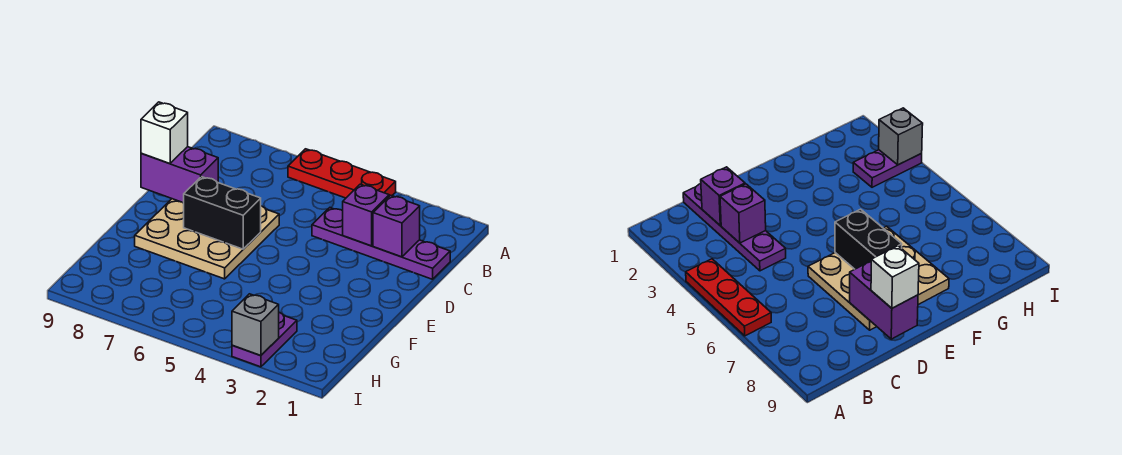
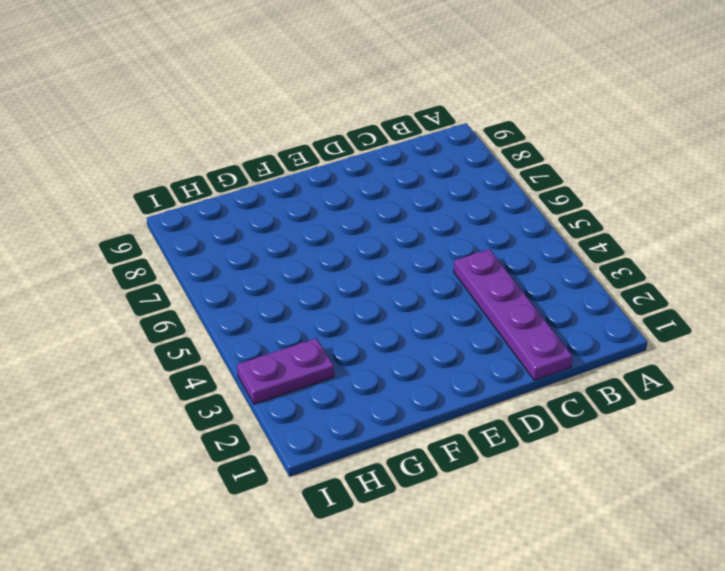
none -> red 1x3 plate [288,149,396,198]
none -> tan 3x3 plate [135,199,279,279]

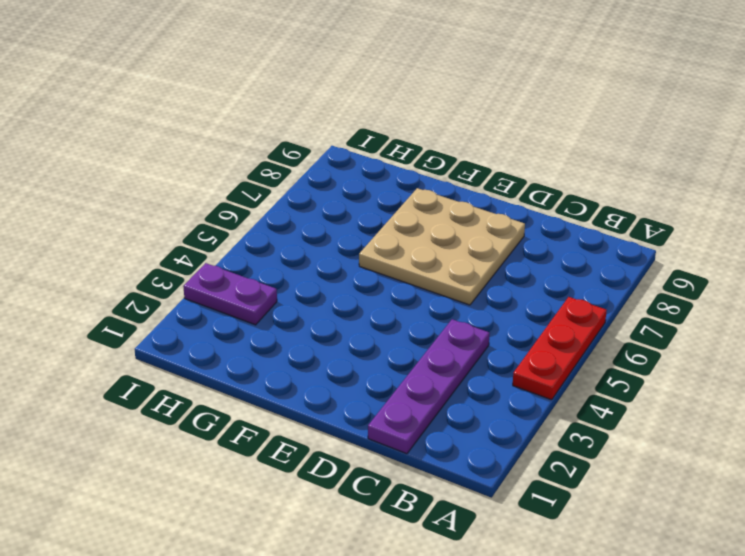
none -> purple 1x1 brick [373,195,420,257]
none -> purple 1x1 brick [343,184,389,246]

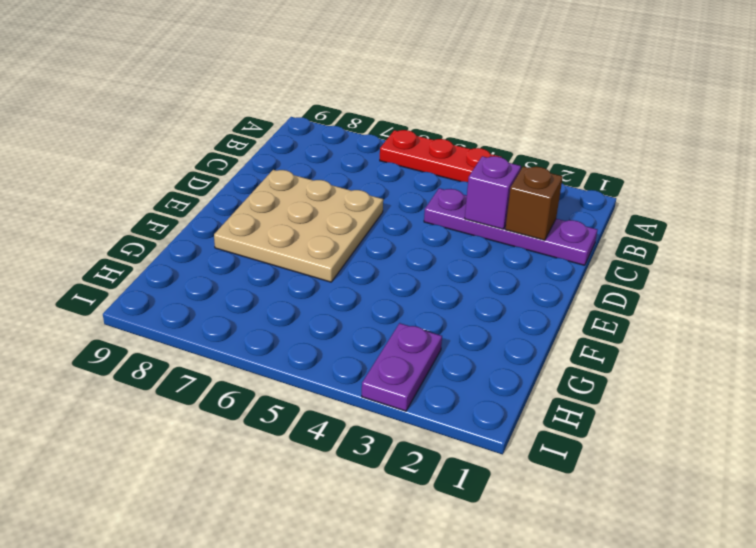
brown 1x1 brick [505,166,563,240] -> purple 1x1 brick [373,195,420,257]
none -> purple 1x2 brick [141,147,218,203]
none -> black 1x2 brick [184,177,261,249]

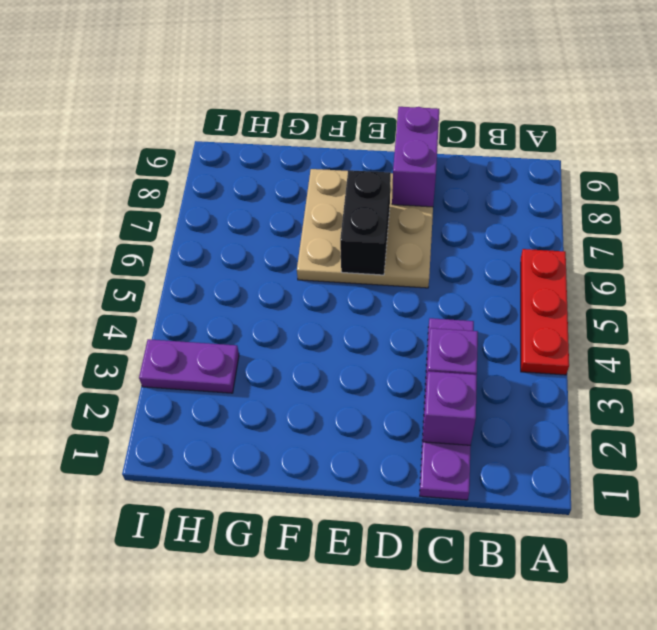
none -> grey 1x1 brick [232,294,279,356]
none -> white 1x1 brick [141,102,188,164]

